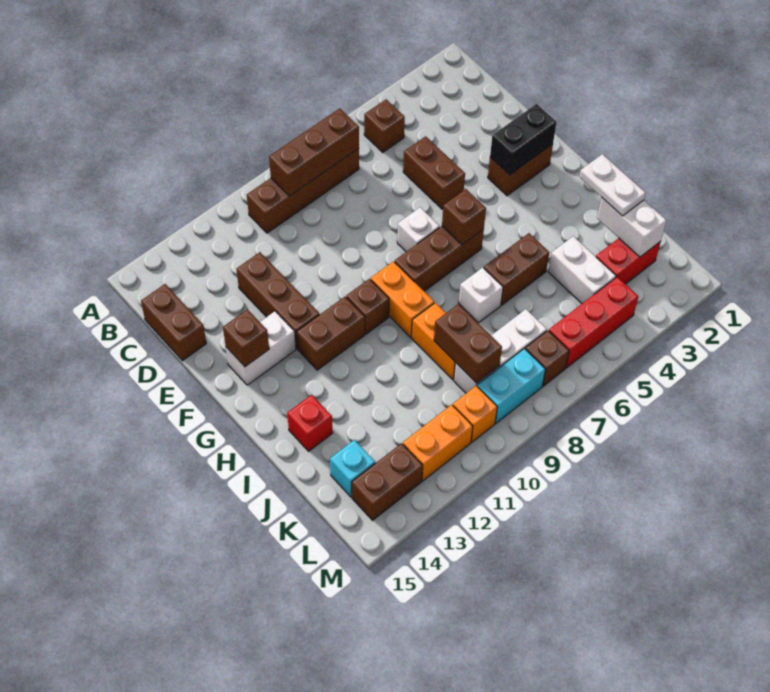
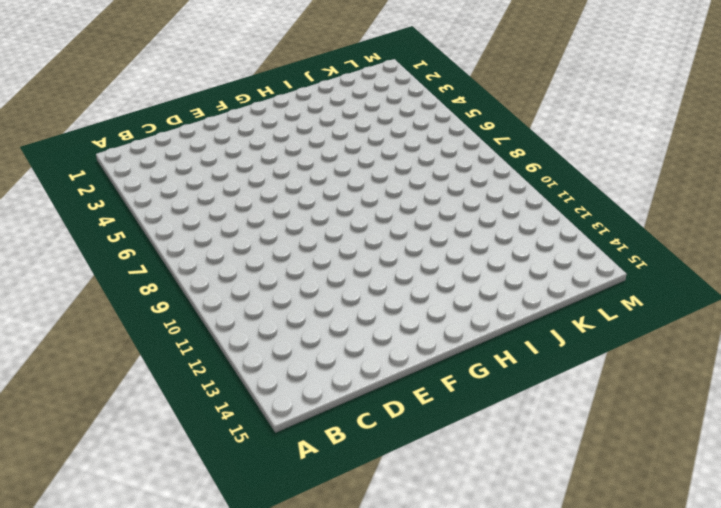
none -> brown 1x1 brick [364,99,405,152]
none -> brown 1x4 brick [247,149,359,233]
none -> brown 1x2 brick [141,284,206,361]
none -> brown 1x2 brick [403,136,465,209]

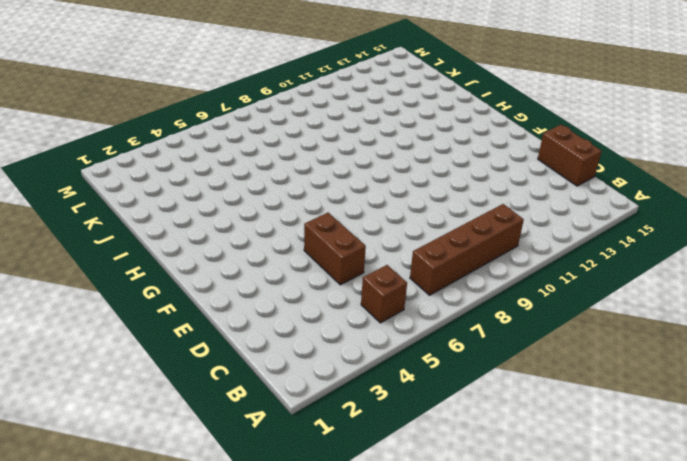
none -> brown 1x3 brick [237,252,320,349]
none -> brown 1x2 brick [488,144,553,196]
none -> white 1x1 brick [397,207,440,252]
none -> white 1x2 brick [226,311,296,385]

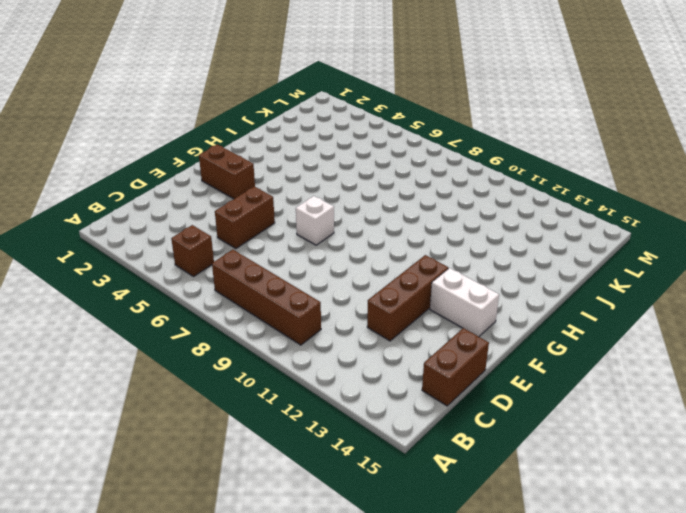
none -> brown 1x3 brick [395,226,484,291]
none -> orange 1x2 brick [371,261,434,337]
none -> brown 1x1 brick [346,279,389,334]
none -> brown 1x2 brick [297,297,365,370]

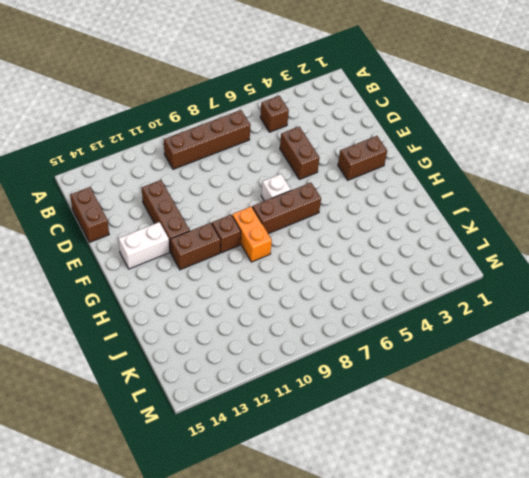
none -> brown 1x2 brick [484,233,549,305]
none -> white 1x1 brick [459,268,503,323]
none -> orange 1x2 brick [412,303,456,380]
none -> red 1x1 brick [287,395,333,451]

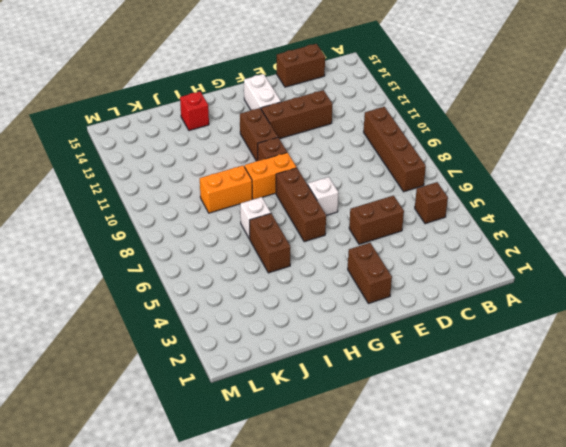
none -> white 1x2 brick [548,236,616,303]
none -> red 1x2 brick [596,238,661,284]
none -> white 1x3 brick [454,309,547,393]
none -> cyan 1x1 brick [330,440,375,497]

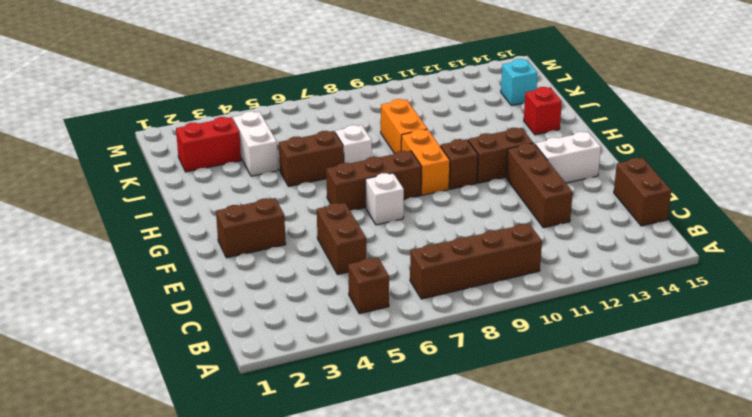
none -> white 1x3 brick [454,309,547,393]
none -> red 1x3 brick [549,277,638,368]
none -> brown 1x1 brick [525,331,569,386]
none -> cyan 1x2 brick [477,349,546,423]

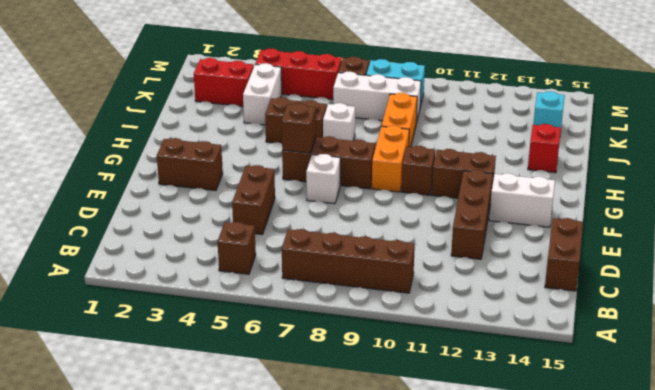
none -> orange 1x1 brick [453,386,497,442]
none -> orange 1x2 brick [403,405,473,481]
none -> brown 1x2 brick [352,443,423,520]
none -> brown 1x3 brick [269,109,359,196]

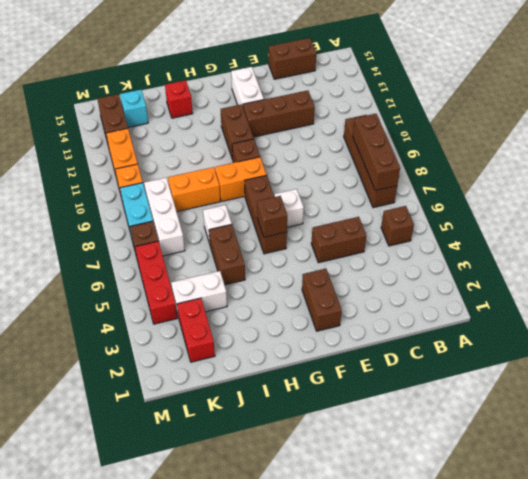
none -> black 1x2 brick [490,104,557,175]
none -> brown 1x1 brick [223,309,269,367]
none -> white 1x2 brick [597,197,667,257]
none -> brown 1x2 brick [434,304,502,383]

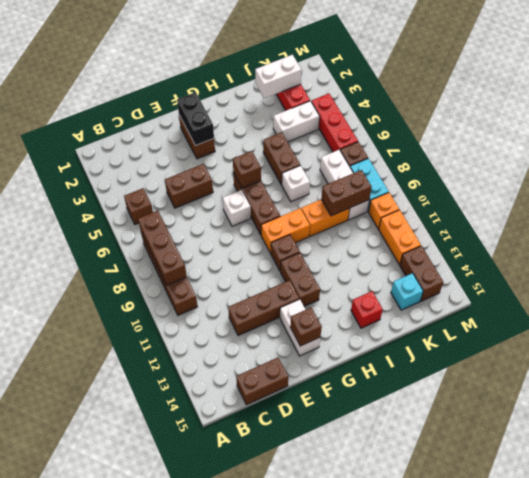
none -> white 1x2 plate [579,154,646,216]

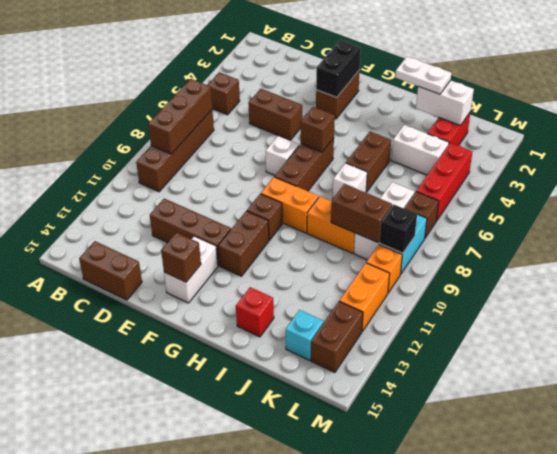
black 1x1 brick [379,204,417,253] -> none

